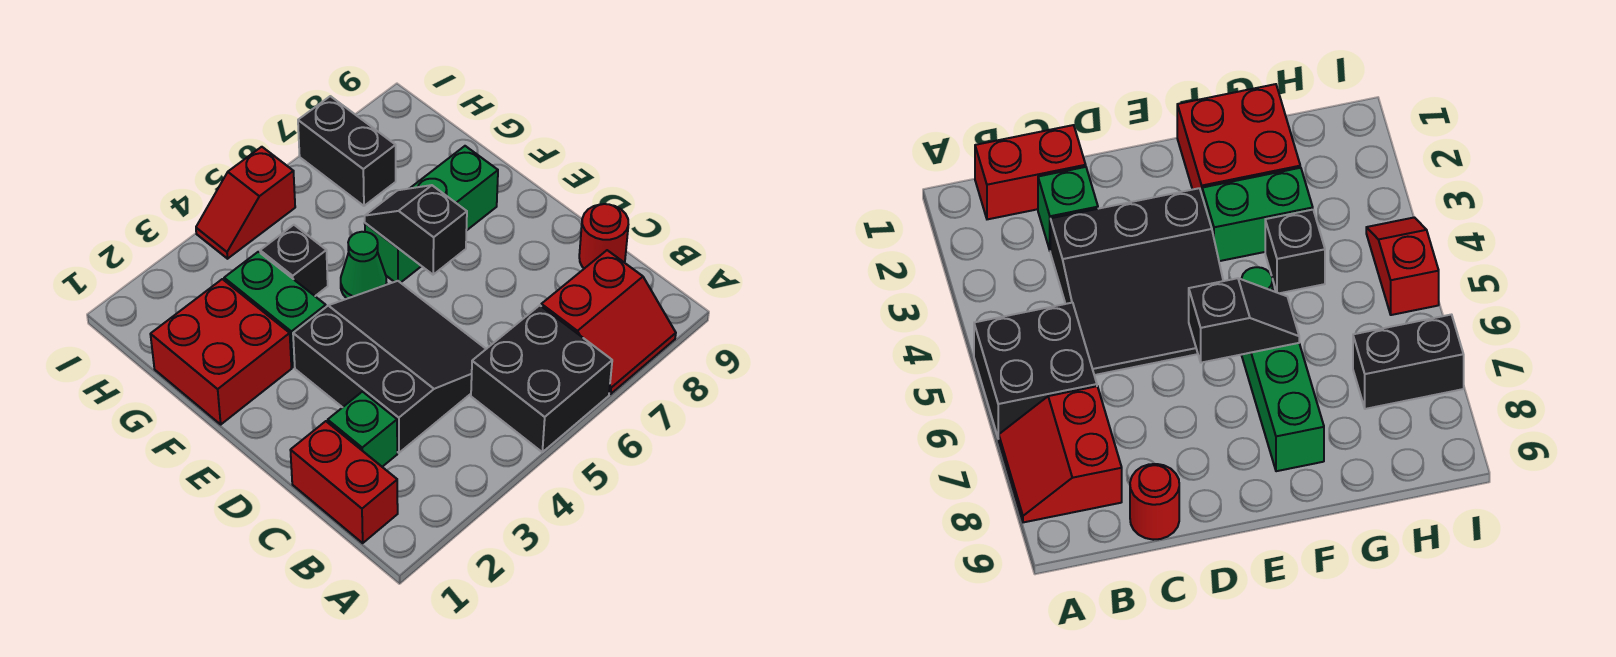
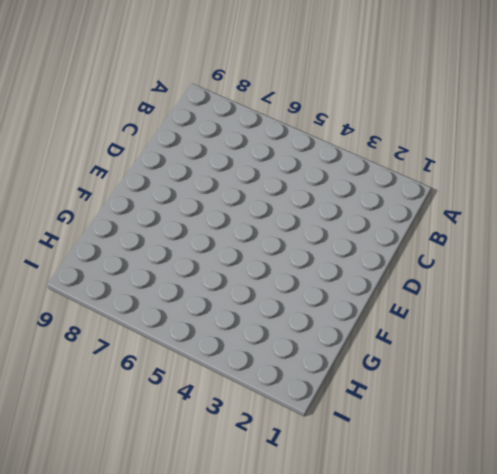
none -> black 2x2 brick [471,305,612,452]
none -> red 2x2 slope [541,250,676,394]
none -> red 1x2 brick [290,421,398,543]

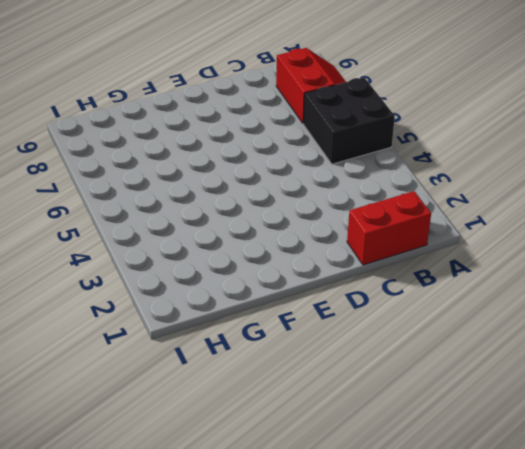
none -> green 1x1 brick [328,392,397,467]
none -> black 3x3 slope [293,281,486,453]
none -> red 1x1 round brick [579,204,629,269]

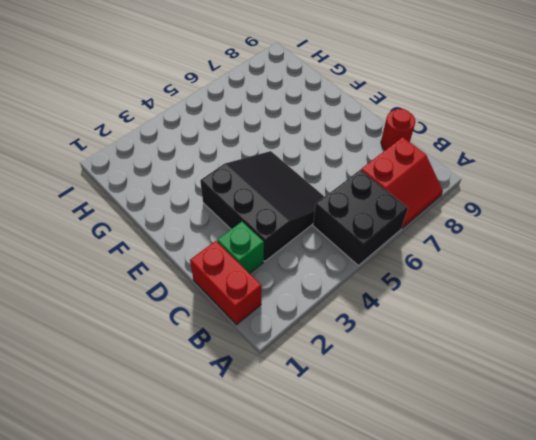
none -> red 2x2 brick [150,279,292,424]
none -> green 1x2 brick [224,252,326,367]
none -> green 1x1 cone [341,232,387,299]

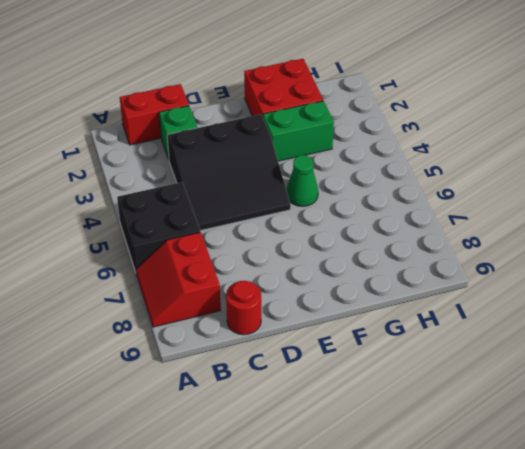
none -> green 1x3 brick [365,146,498,283]
none -> black 1x1 brick [260,225,328,296]
none -> black 1x2 brick [298,96,396,206]

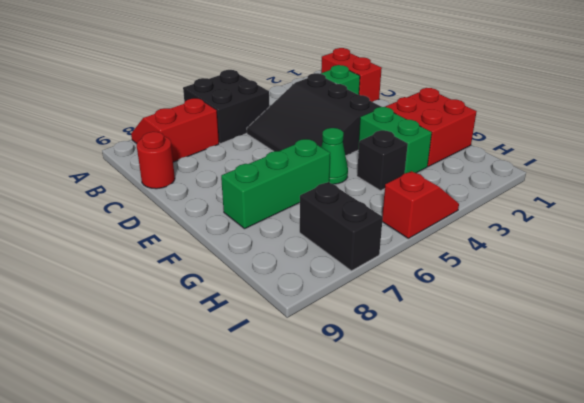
none -> black 1x2 slope [365,185,467,275]

